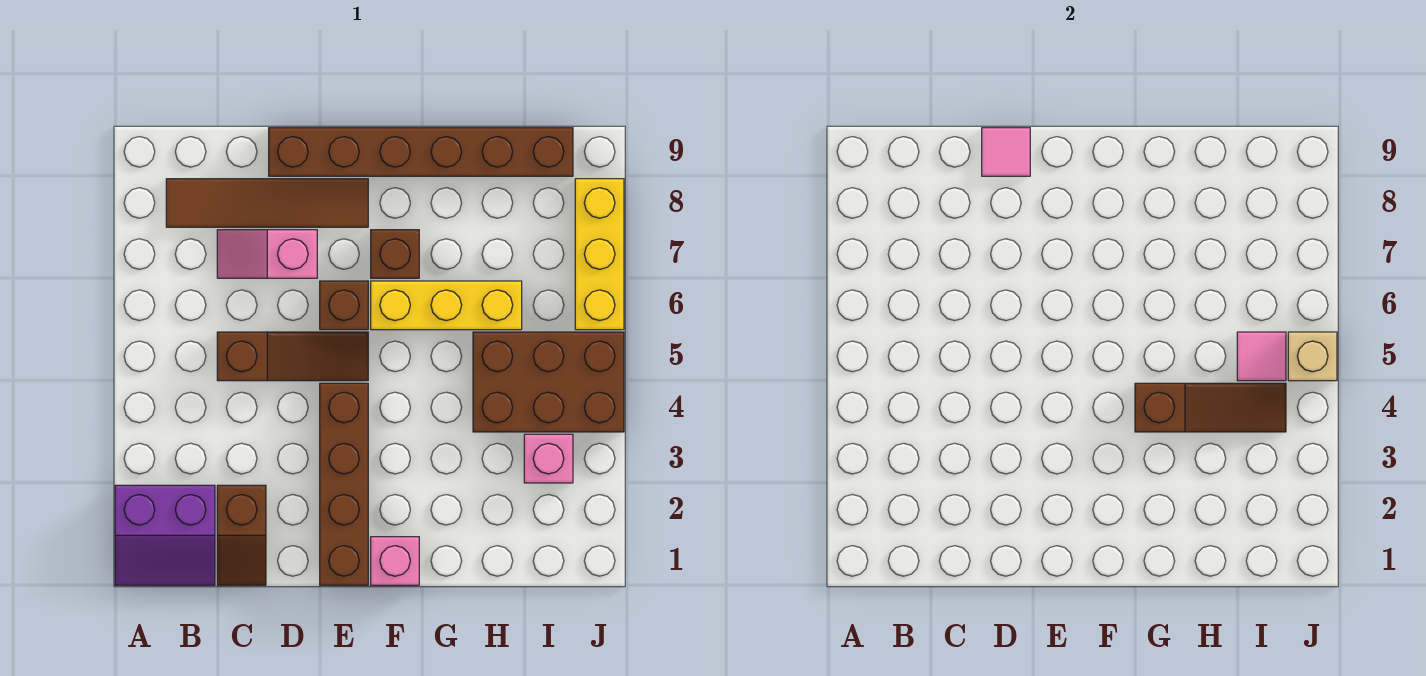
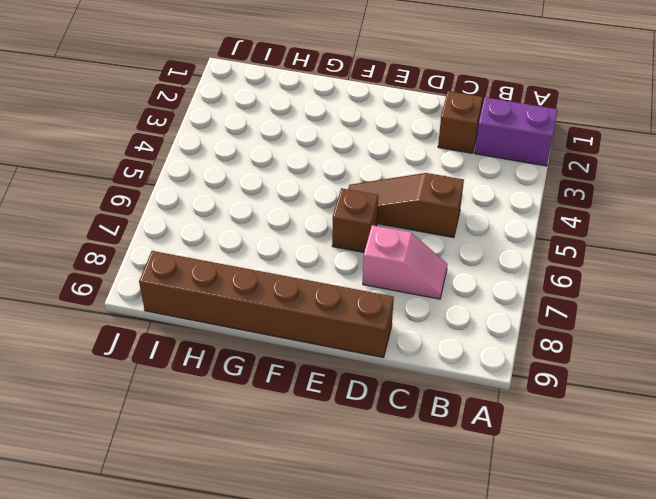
none -> brown 1x4 tile [166,179,368,227]
none -> brown 1x4 brick [320,383,368,585]
none -> pink 1x1 brick [371,537,419,585]

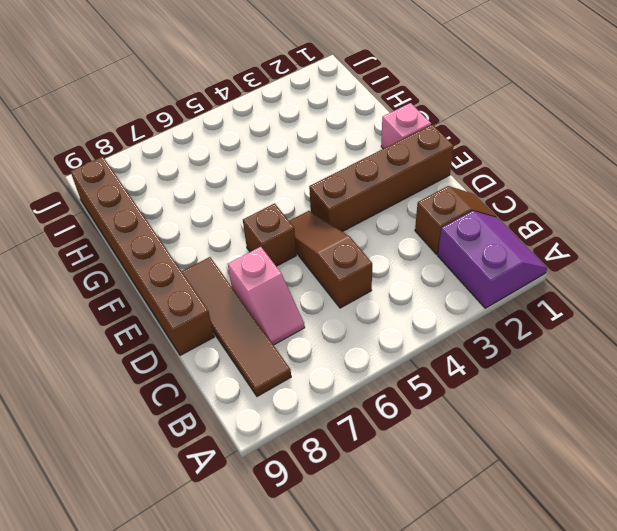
none -> yellow 1x3 brick [371,281,522,330]
none -> brown 1x1 brick [371,230,419,278]
none -> brown 2x3 brick [473,332,624,432]

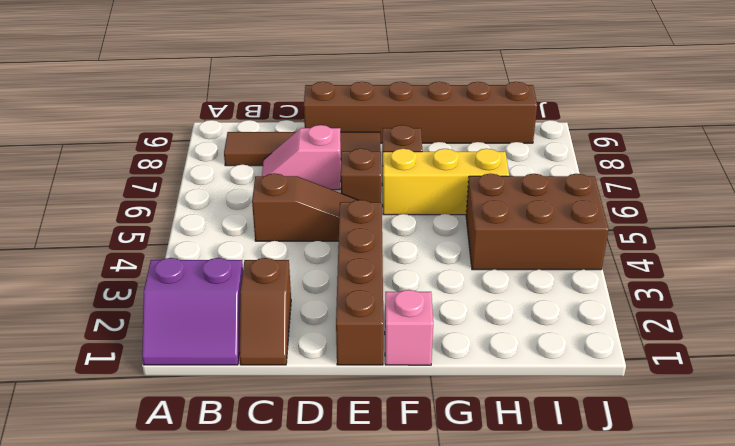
none -> pink 1x1 brick [524,434,573,483]
none -> yellow 1x3 brick [575,179,624,330]
none -> pink 1x1 tile [982,128,1030,176]

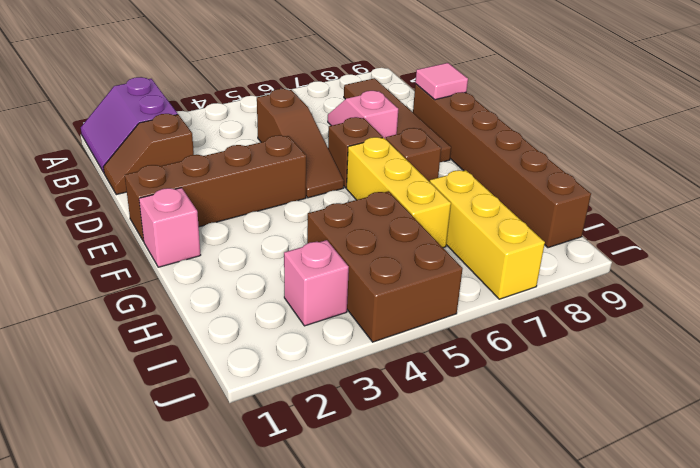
yellow 1x3 brick [430,170,545,299] -> yellow 1x3 brick turned to [575,179,624,330]
none -> brown 1x3 slope [1135,383,1286,432]
none -> pink 1x1 tile [1237,332,1286,381]
none -> tan 1x1 brick [1288,332,1337,381]

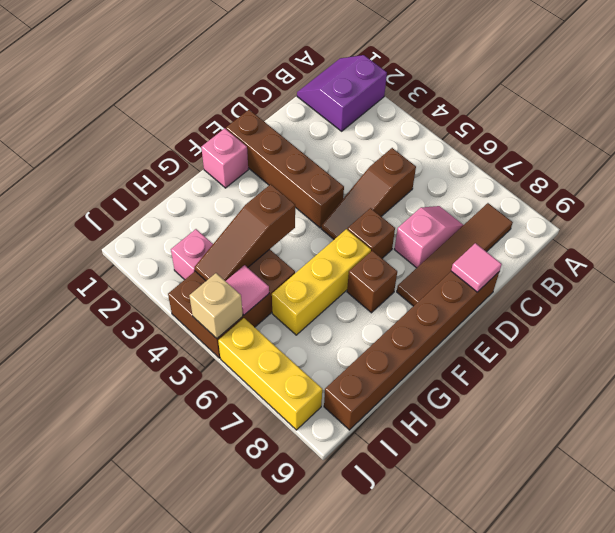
none -> brown 1x2 slope [217,485,266,585]

